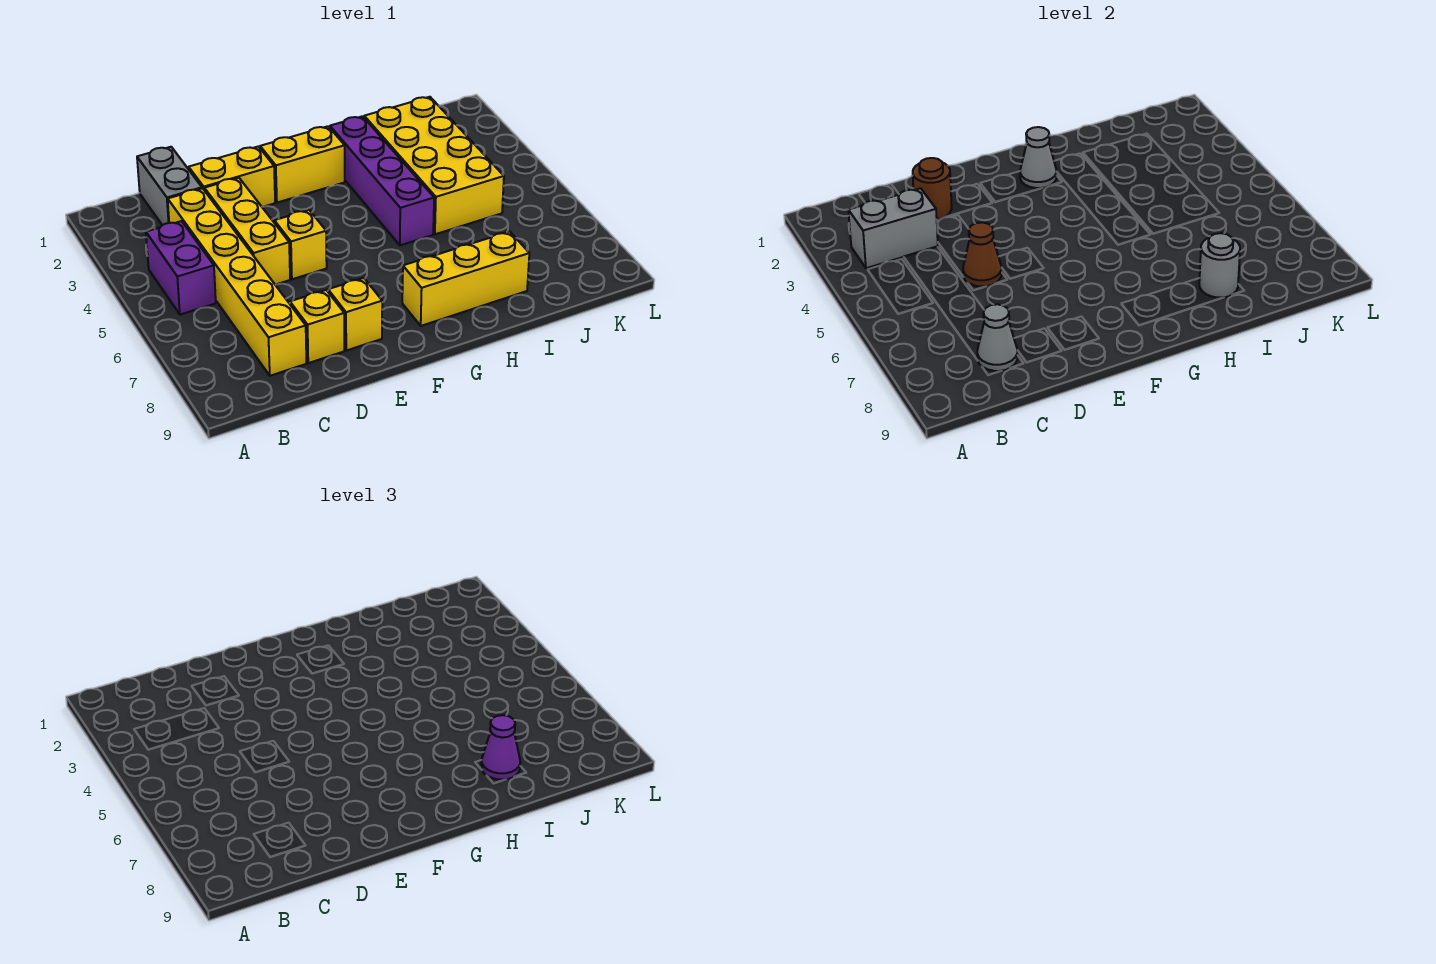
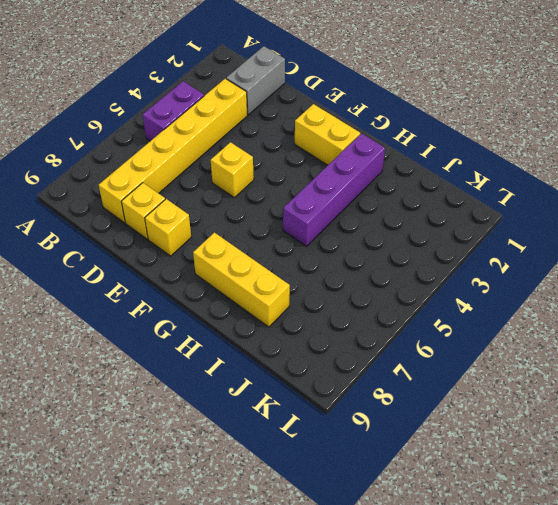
none -> yellow 1x2 brick [189,147,275,207]
none -> yellow 1x3 brick [204,178,290,285]
none -> yellow 2x4 brick [364,97,504,234]

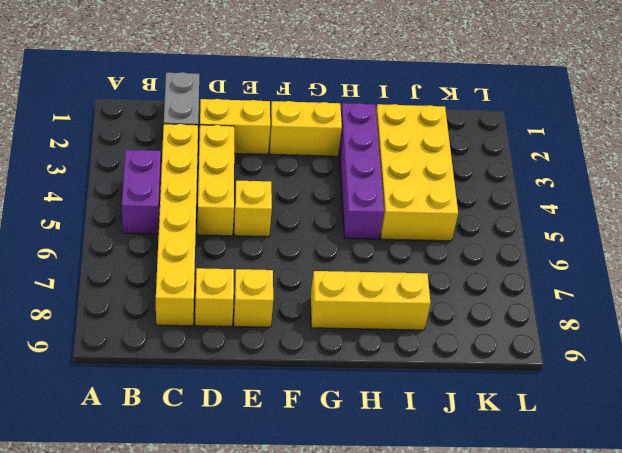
none -> grey 1x2 brick [848,188,938,268]
none -> grey 1x1 cone [977,304,1018,371]
none -> brown 1x1 round brick [913,158,952,220]

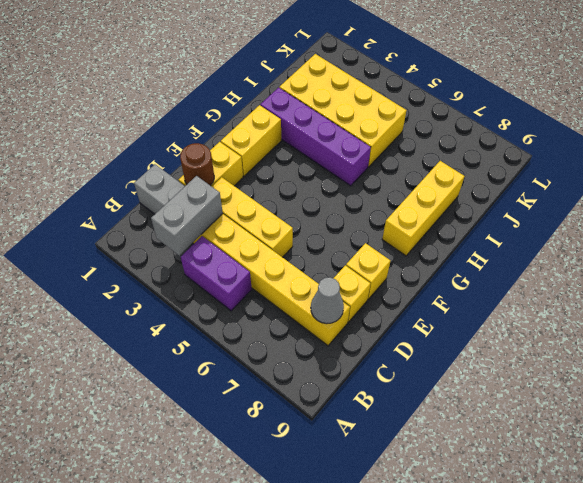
none -> yellow 1x1 brick [274,210,327,279]
none -> brown 1x1 cone [963,222,1002,286]
none -> grey 1x1 cone [1020,127,1056,188]

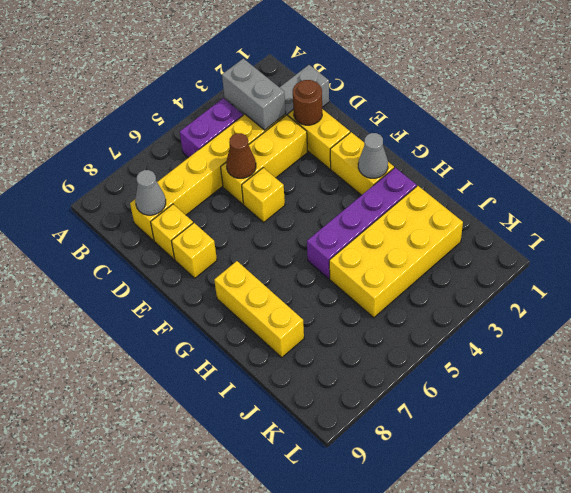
none -> grey 1x1 round brick [1199,233,1240,297]
none -> purple 1x1 cone [481,715,520,779]

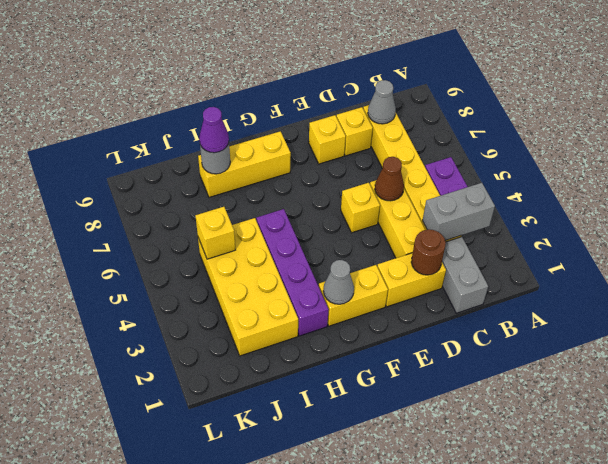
yellow 1x1 brick [195,207,235,259] -> none

